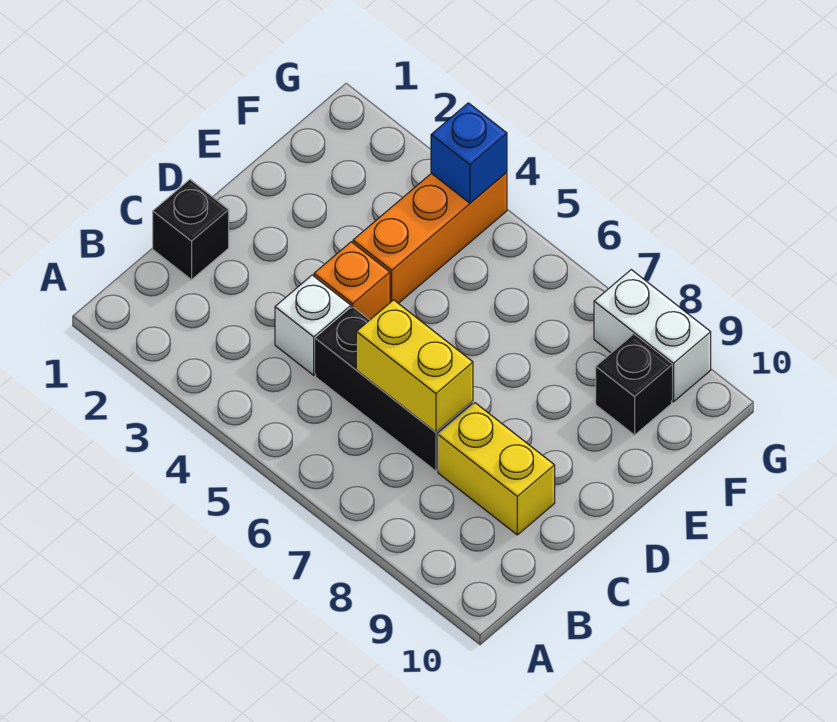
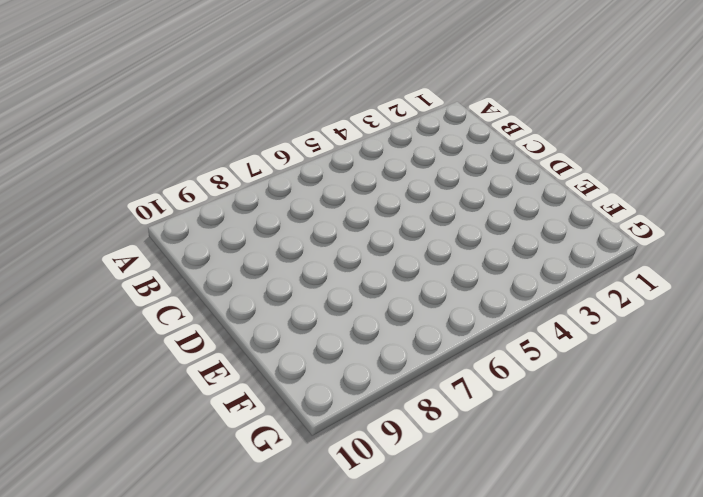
none -> black 1x1 brick [153,180,229,280]
none -> white 1x1 brick [275,275,351,375]

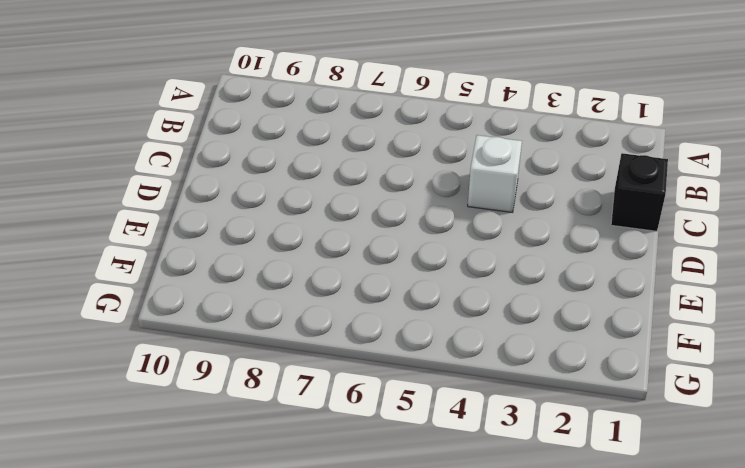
none -> black 1x3 brick [316,307,473,471]
none -> yellow 1x2 brick [438,403,555,535]

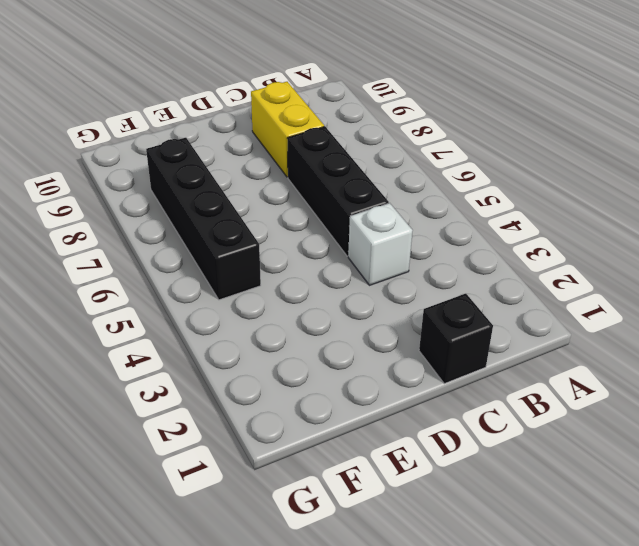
black 1x4 brick [146,138,261,300] -> none
none -> orange 1x1 brick [314,242,390,320]
none -> orange 1x3 brick [353,172,507,303]

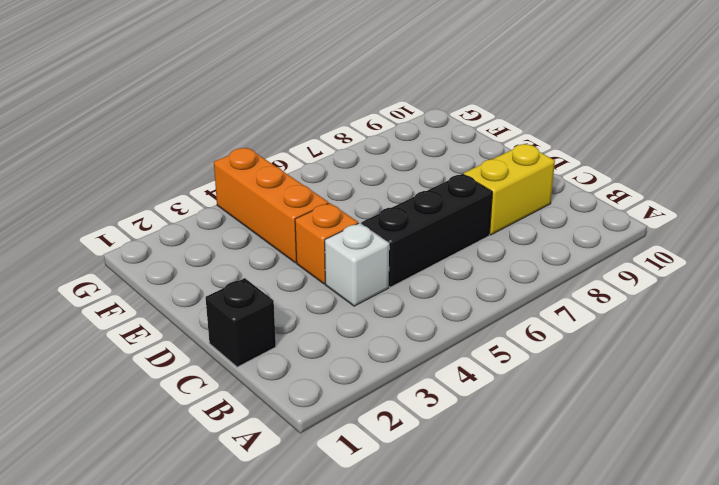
none -> black 1x1 brick [596,335,672,435]
none -> white 1x2 brick [594,270,711,402]

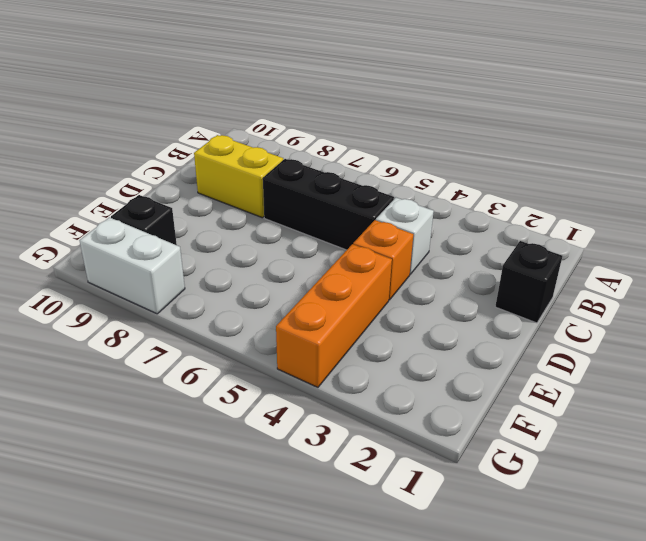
none -> yellow 1x2 brick [356,300,473,432]
none -> blue 1x1 brick [431,103,507,203]

